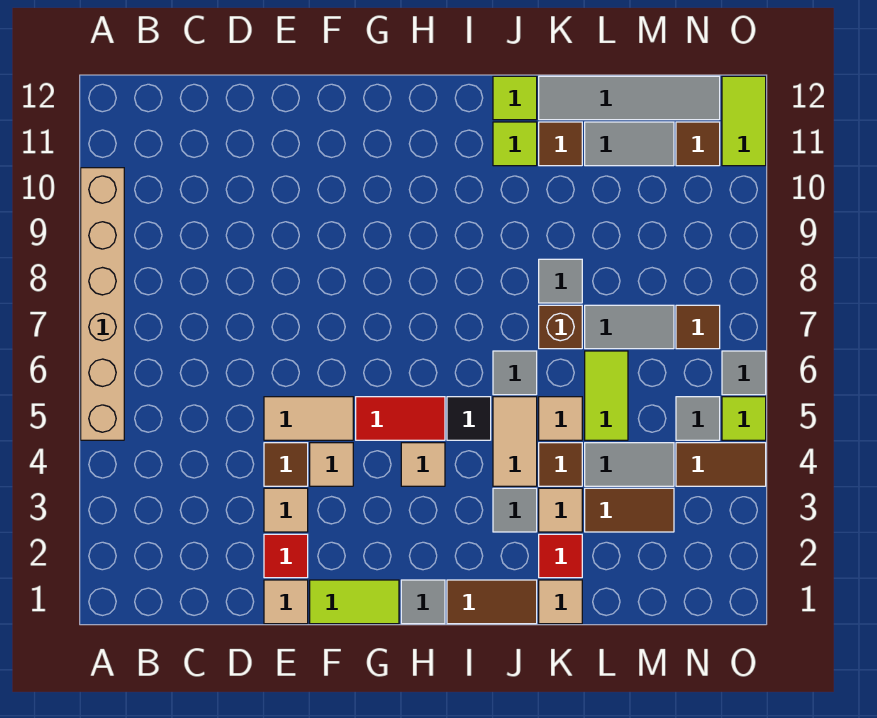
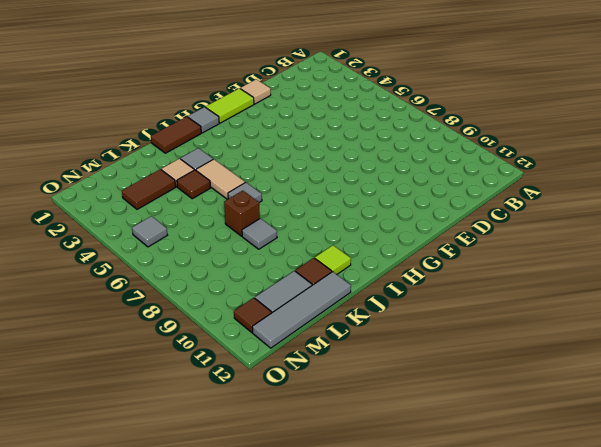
none -> tan 1x6 brick [81,168,124,440]
none -> red 1x1 tile [264,534,308,578]
none -> tan 1x1 tile [264,488,308,532]
none -> brown 1x1 tile [264,443,308,486]

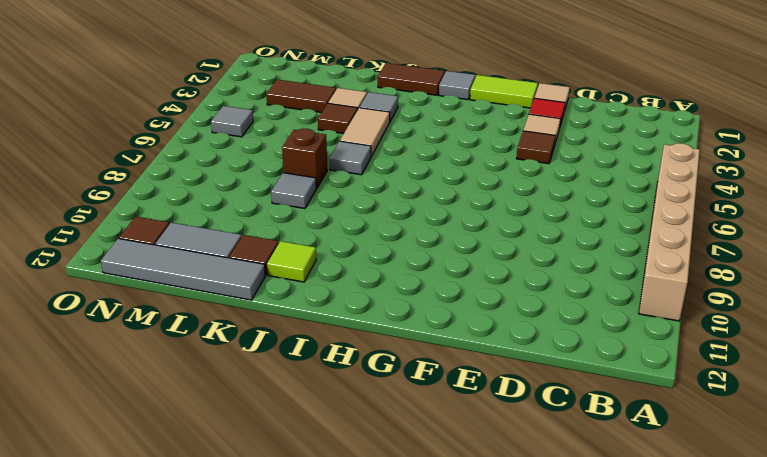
none -> tan 1x2 tile [264,397,353,440]
none -> tan 1x1 tile [310,443,353,486]
none -> red 1x2 tile [356,397,445,440]
none -> tan 1x1 tile [401,443,445,486]

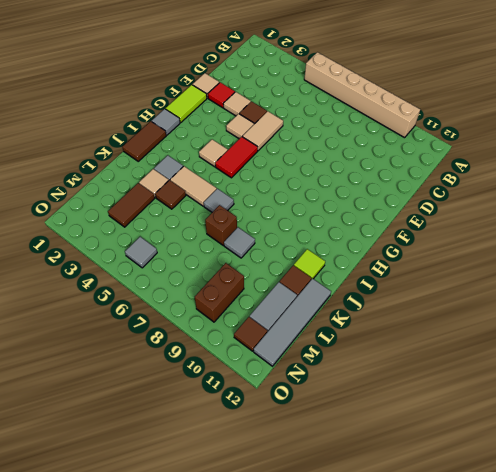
brown 1x2 brick [195,263,244,322] -> none
none -> black 1x1 tile [447,397,491,440]
none -> lime 1x1 tile [493,76,537,120]
none -> tan 1x1 tile [539,580,582,624]
none -> red 1x1 tile [539,534,582,578]

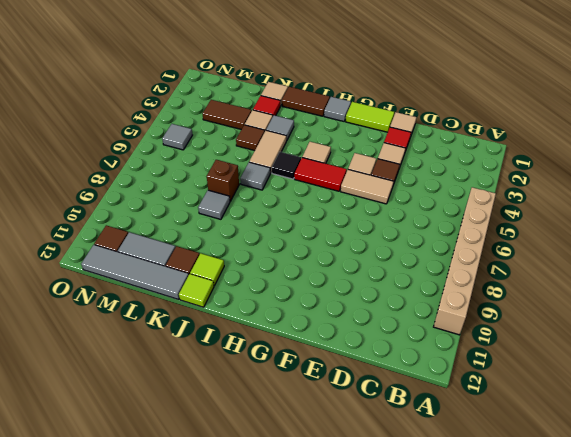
none -> tan 1x1 tile [539,397,582,440]
none -> grey 1x2 tile [585,443,674,486]
none -> lime 1x2 tile [585,351,628,440]
none -> grey 1x2 tile [585,305,674,349]

